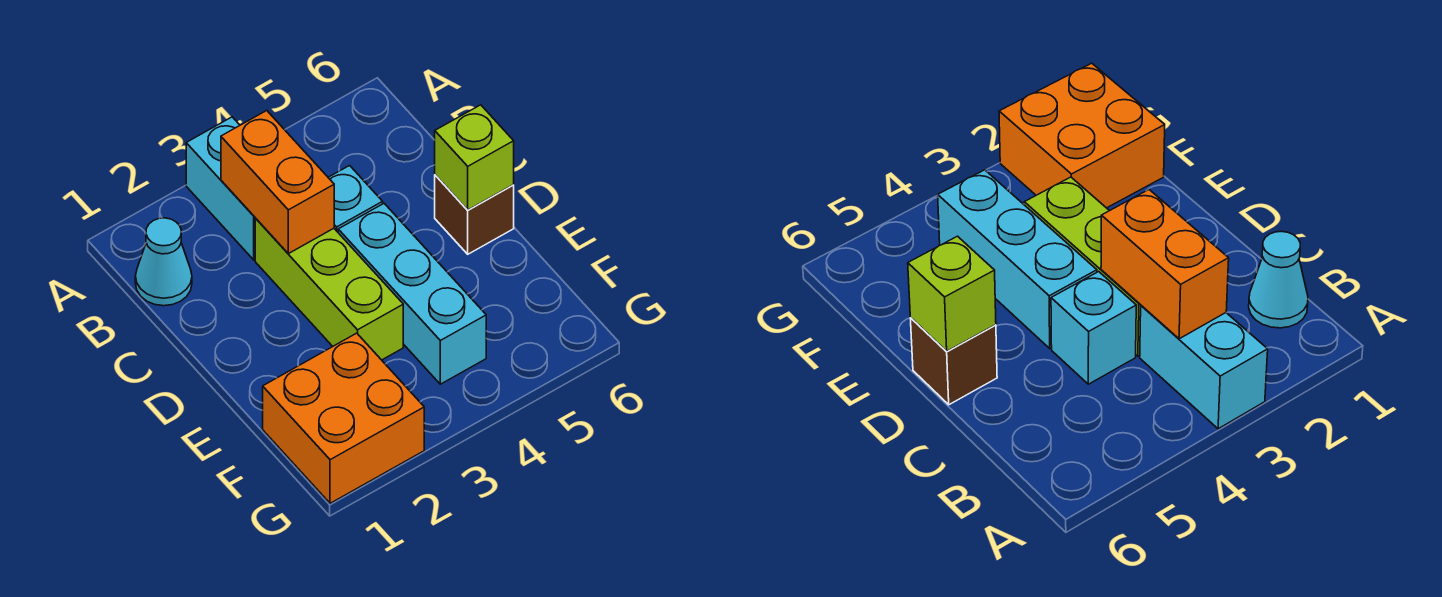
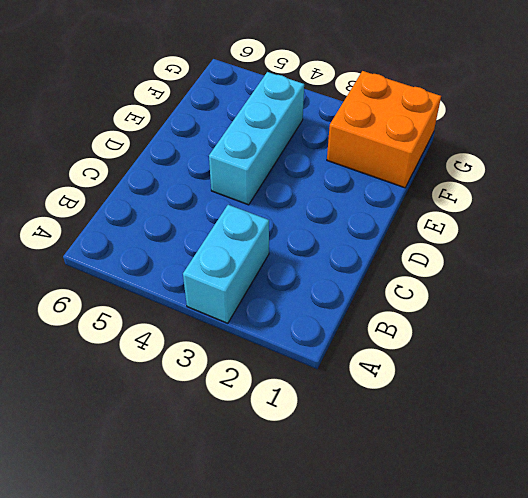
none -> cyan 1x1 cone [135,218,192,306]
none -> lime 1x3 brick [255,219,403,360]

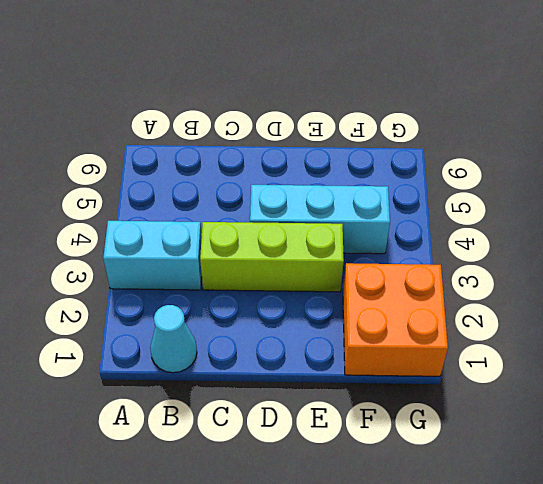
none -> cyan 1x1 brick [328,166,383,232]
none -> brown 1x1 brick [435,175,514,254]

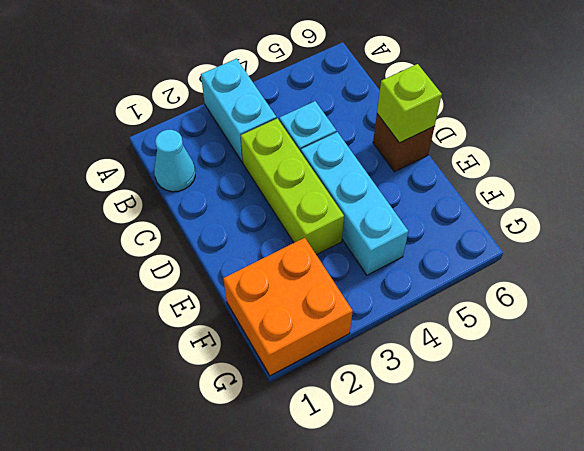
none -> orange 1x2 brick [221,111,334,254]

